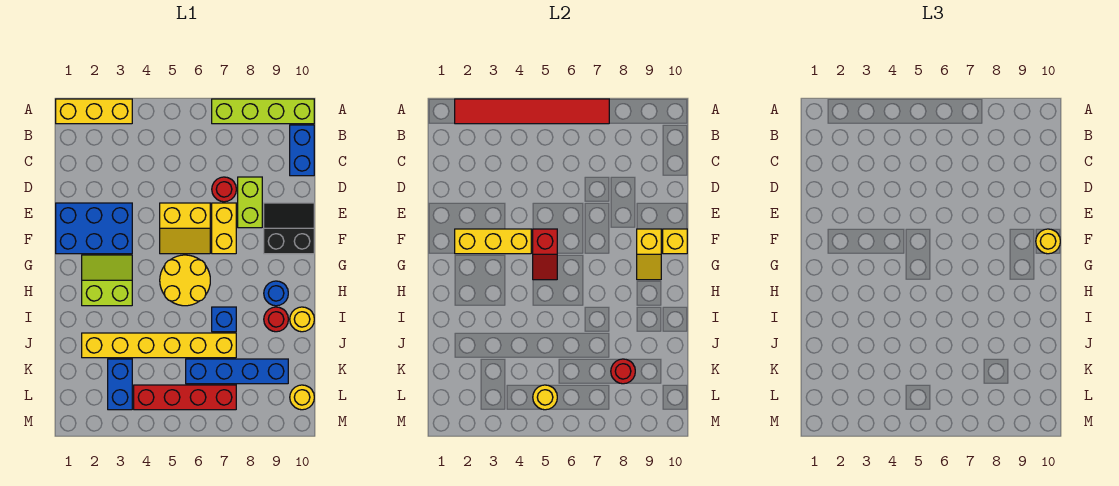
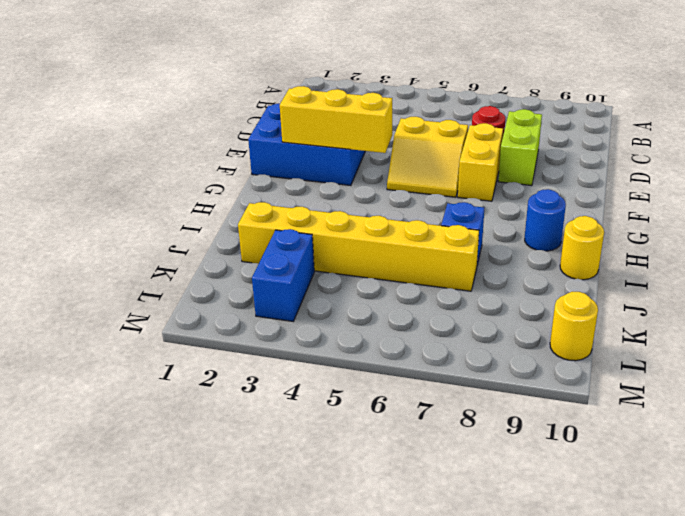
none -> yellow 1x3 brick [56,99,132,124]
none -> lime 1x4 brick [212,99,314,124]
none -> blue 1x2 brick [290,125,314,176]

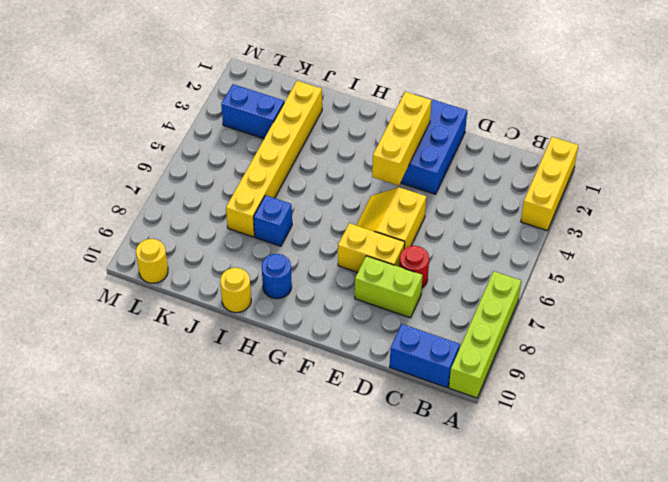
none -> black 2x2 slope [264,203,314,254]
none -> lime 2x2 slope [82,255,132,306]
none -> yellow 2x2 round brick [160,255,210,306]

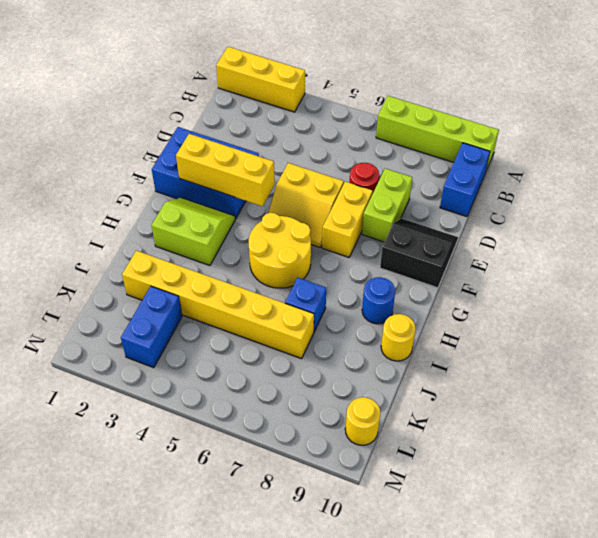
none -> red 1x1 round brick [264,307,288,332]
none -> blue 1x4 brick [186,359,288,384]
none -> red 1x4 brick [134,385,236,410]

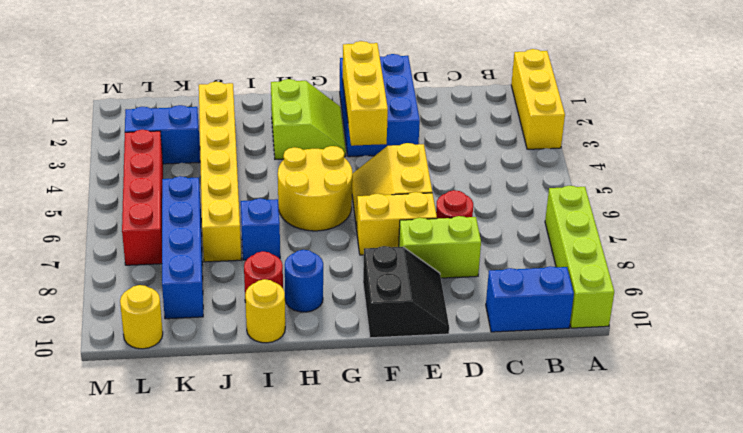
none -> red 1x6 tile [455,99,609,124]
none -> red 1x2 slope [533,229,557,280]
none -> yellow 1x2 slope [637,229,661,280]

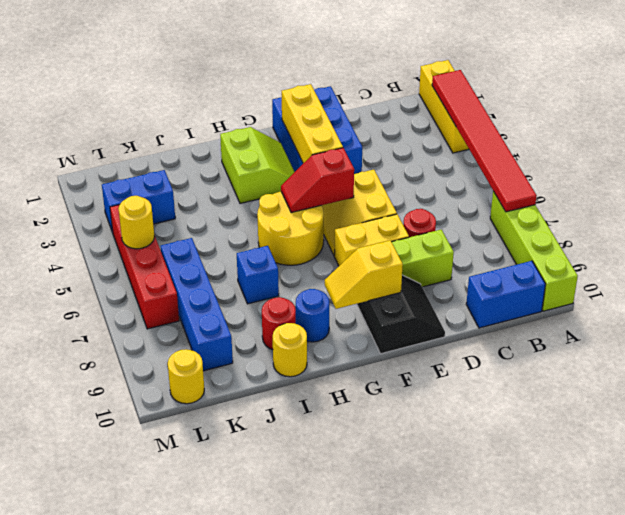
none -> yellow 1x6 brick [82,333,236,358]
none -> yellow 1x1 brick [663,229,687,254]
none -> red 1x1 round brick [611,359,635,384]

